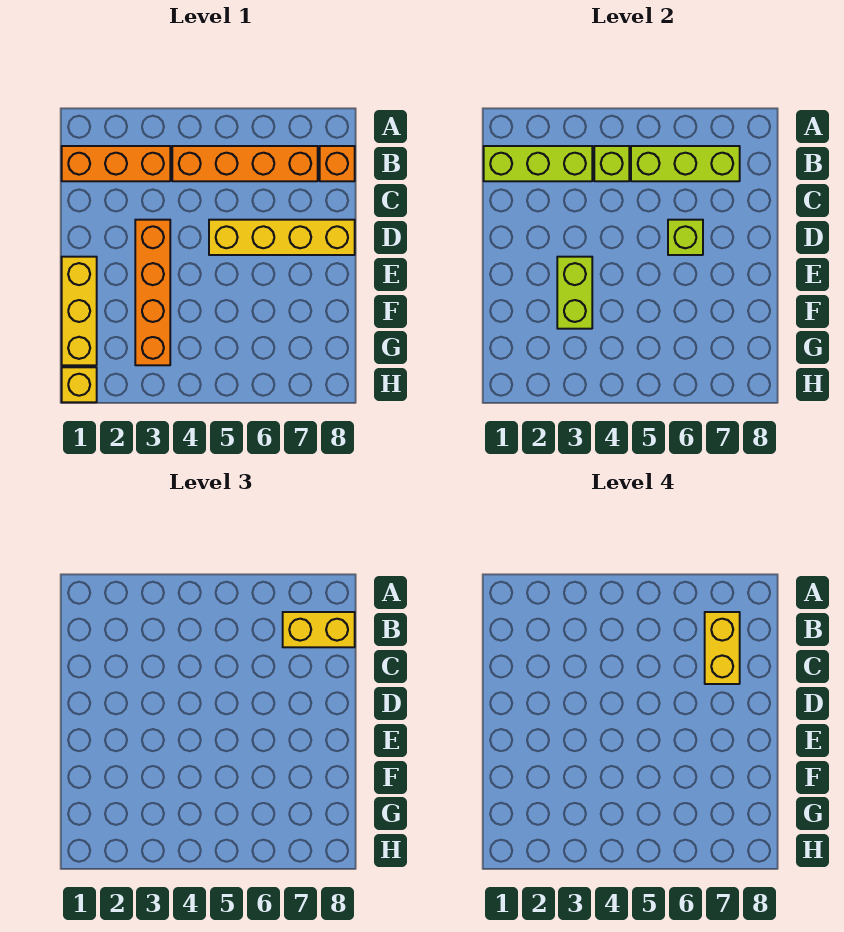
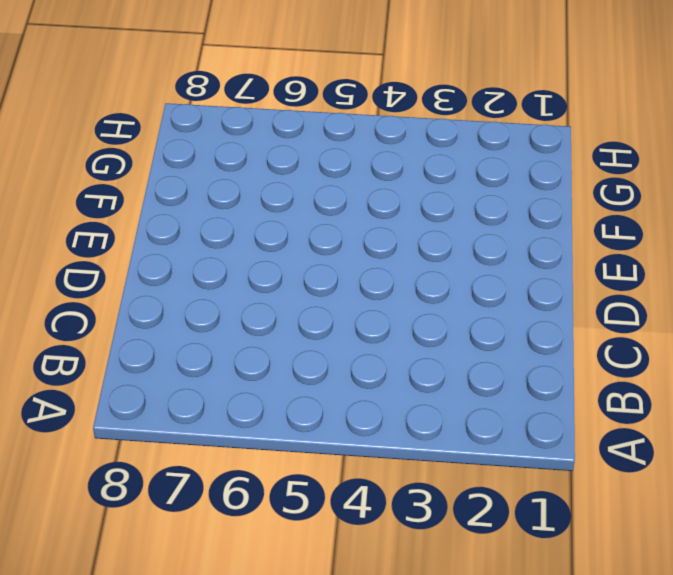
none -> orange 1x3 brick [62,146,170,181]
none -> orange 1x4 brick [172,146,318,181]
none -> orange 1x1 brick [320,146,355,181]

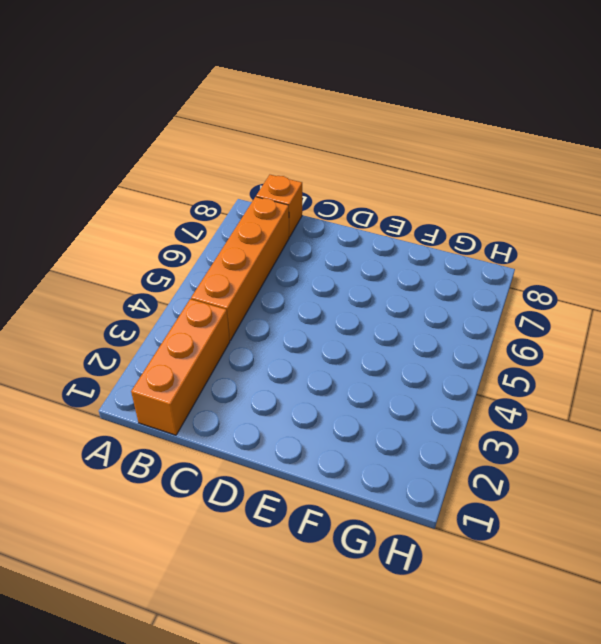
none -> orange 1x4 brick [135,220,170,365]
none -> yellow 1x4 brick [209,220,355,255]
none -> yellow 1x3 brick [62,257,97,365]

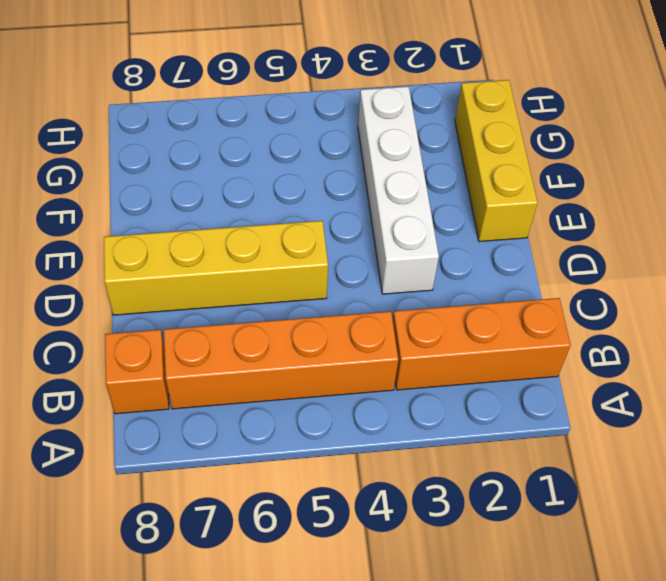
white 1x4 brick [358,86,439,294] -> orange 1x4 brick [135,220,170,365]
none -> yellow 1x1 brick [62,367,97,402]
none -> lime 1x3 brick [484,146,592,181]
none -> lime 1x1 brick [594,146,629,181]

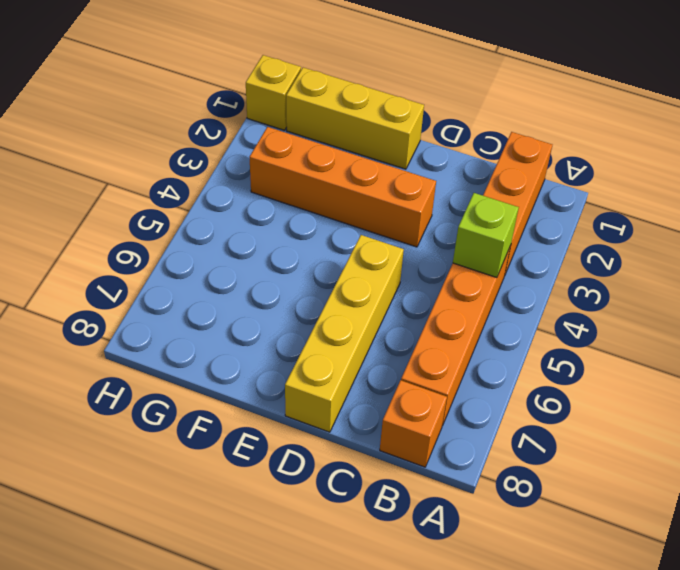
none -> lime 1x3 brick [484,146,592,181]
none -> lime 1x3 brick [631,146,740,181]
none -> lime 1x1 brick [668,220,703,255]

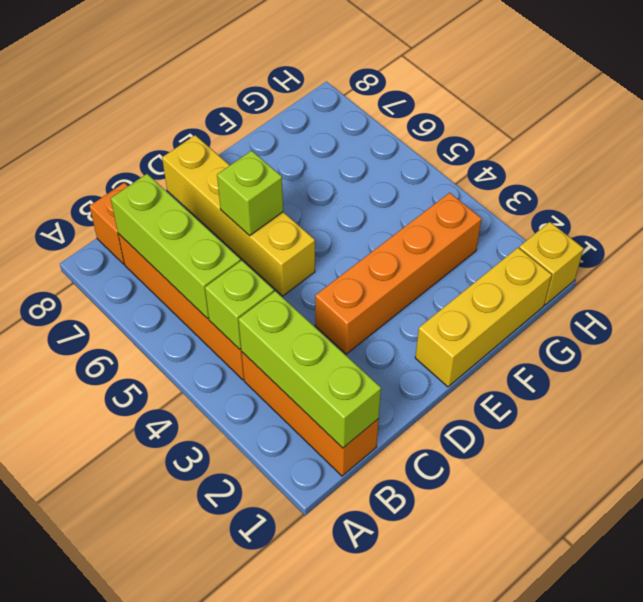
none -> lime 1x2 brick [557,257,592,329]
none -> yellow 1x2 brick [283,612,355,647]
none -> yellow 1x2 brick [705,612,740,684]

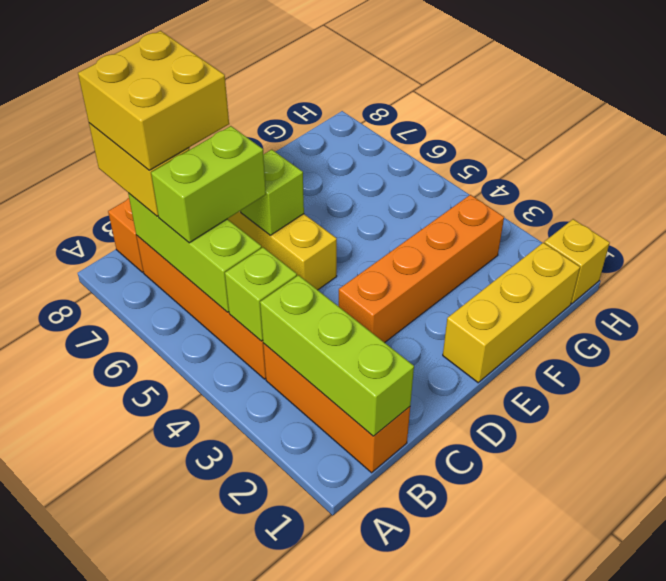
lime 1x2 brick [151,126,266,243] -> lime 1x2 brick moved to [557,257,592,329]
yellow 2x2 brick [78,31,229,170] -> yellow 1x2 brick [705,612,740,684]

